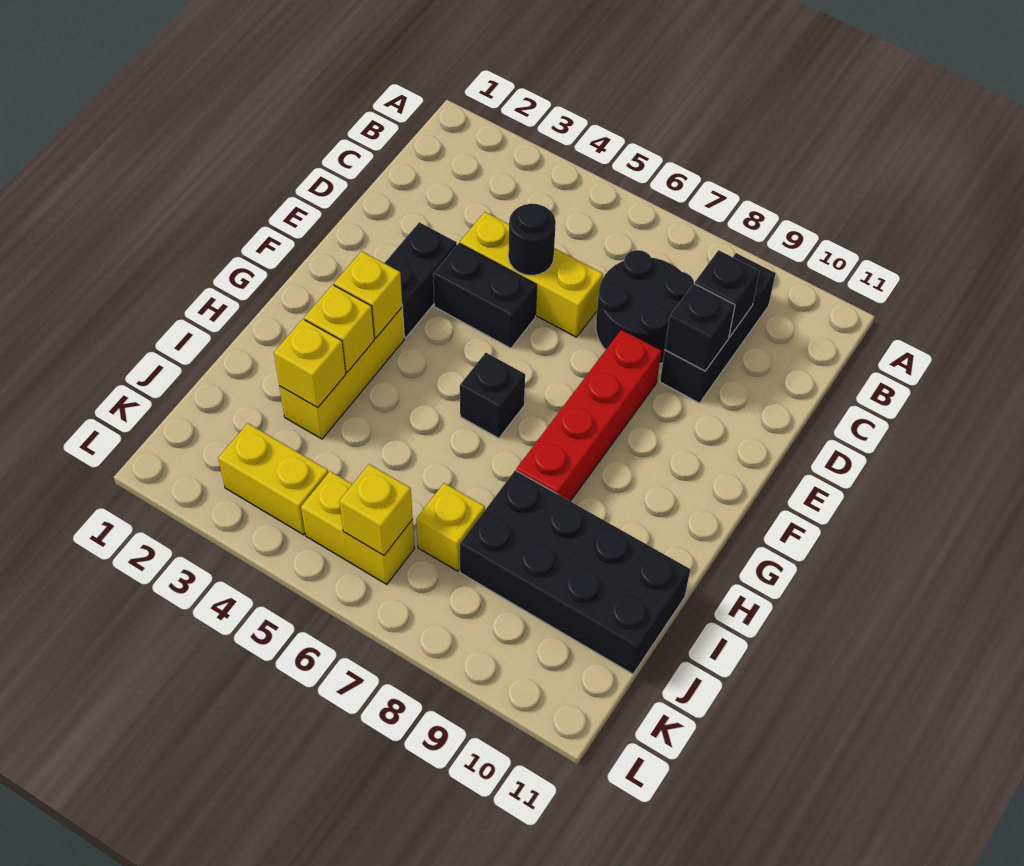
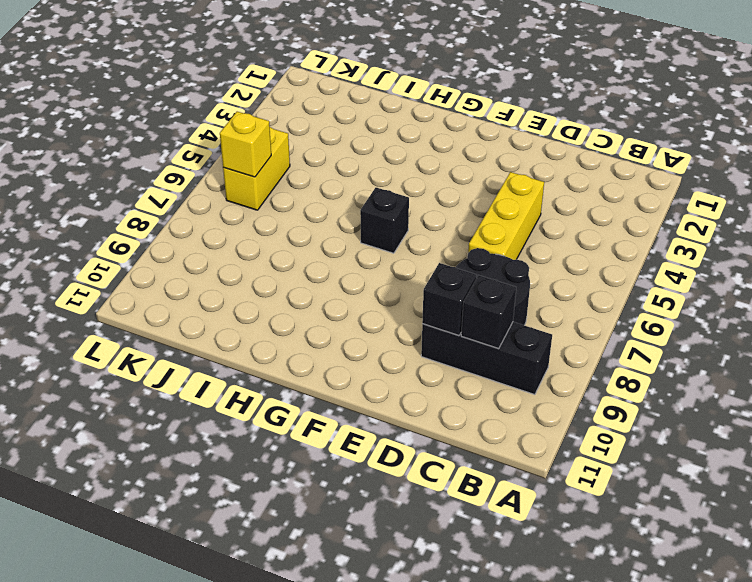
none -> black 1x2 brick [385,222,457,338]
none -> black 1x2 brick [433,243,537,348]
none -> red 1x4 brick [516,330,661,501]

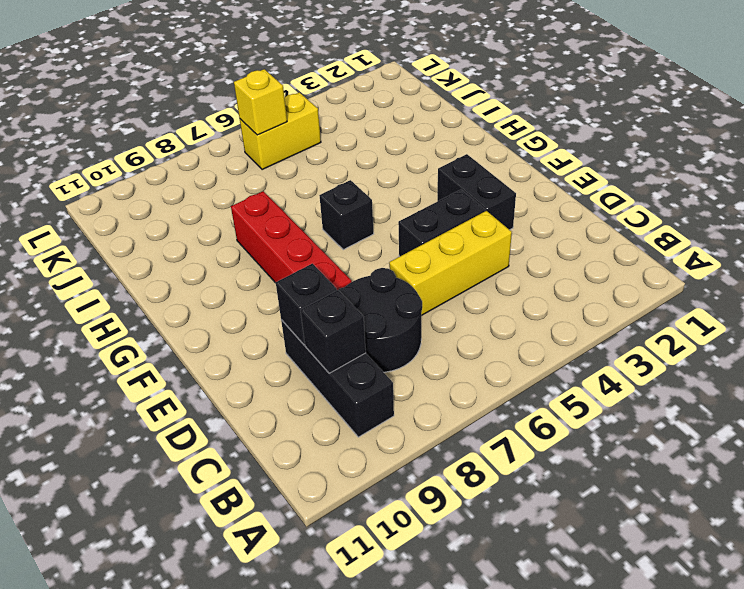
none -> yellow 1x3 brick [279,307,404,439]
none -> black 2x4 brick [460,470,690,674]
none -> yellow 1x1 brick [416,483,485,571]

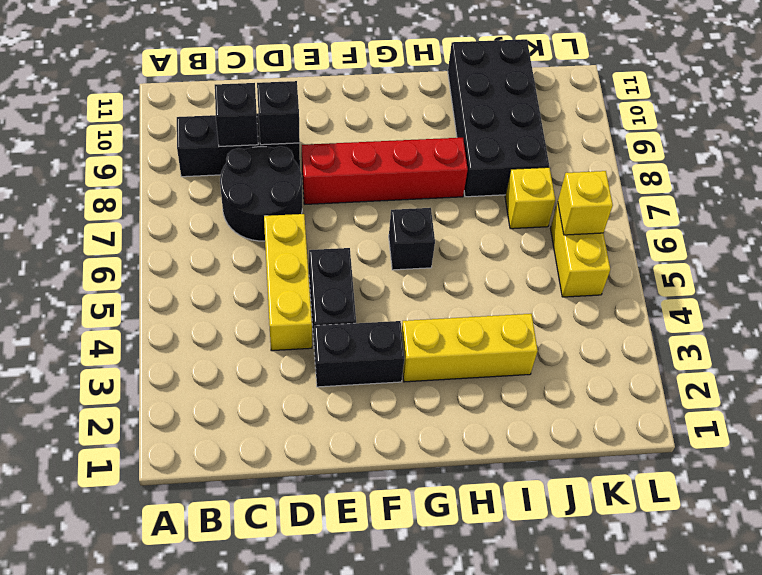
none -> yellow 1x2 brick [218,423,328,535]
none -> black 1x1 round brick [508,204,556,275]
none -> yellow 1x1 brick [334,251,402,338]

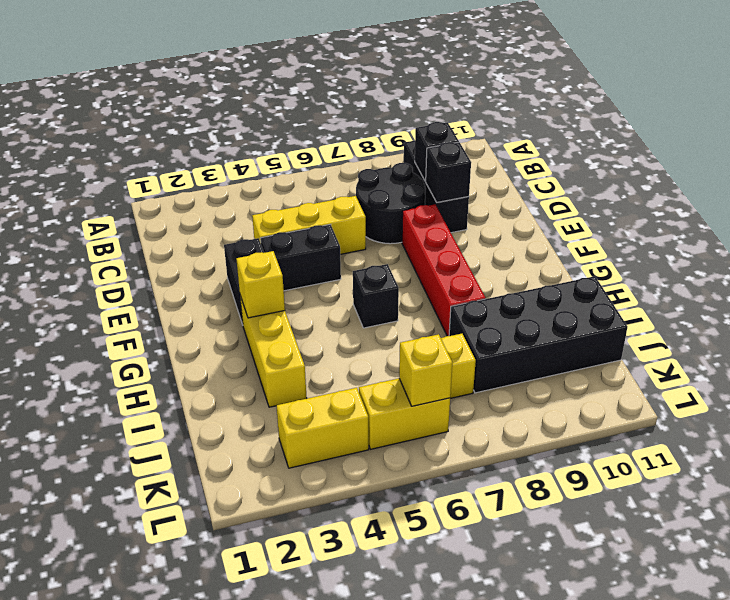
none -> black 1x1 round brick [508,204,556,275]
none -> yellow 1x1 brick [304,285,374,372]
none -> yellow 1x1 brick [274,319,346,408]

